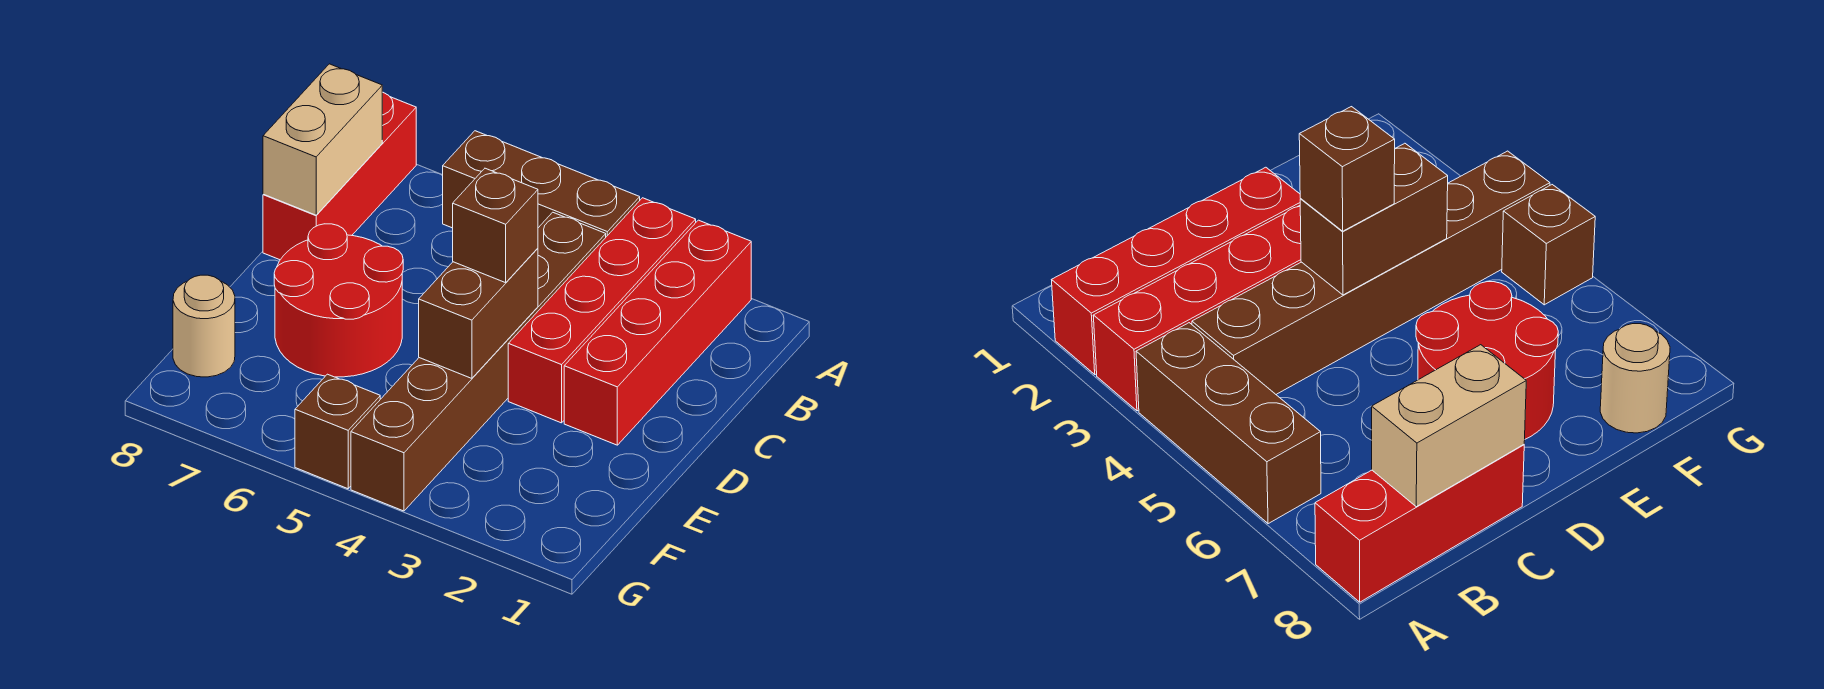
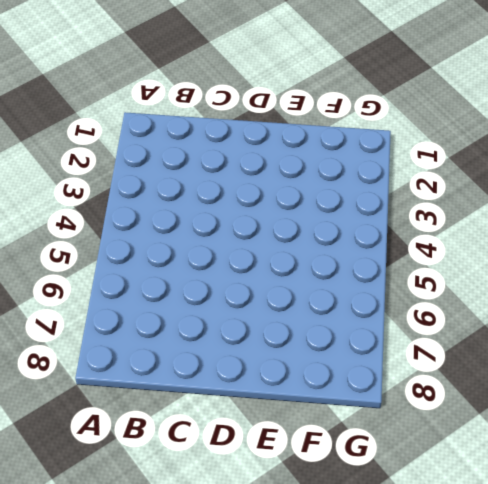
none -> red 1x4 brick [564,220,751,445]
none -> red 1x4 brick [508,198,696,423]

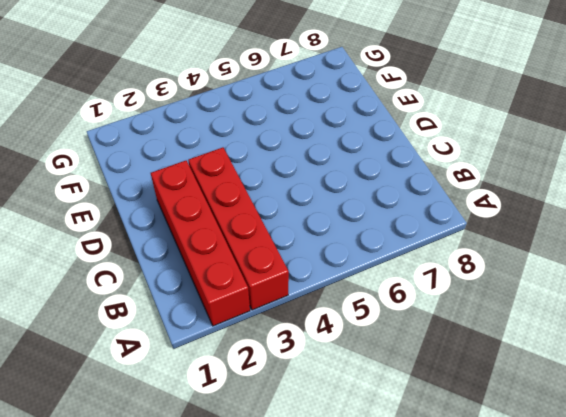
none -> brown 1x3 brick [443,131,640,237]
none -> red 1x3 brick [263,92,416,260]

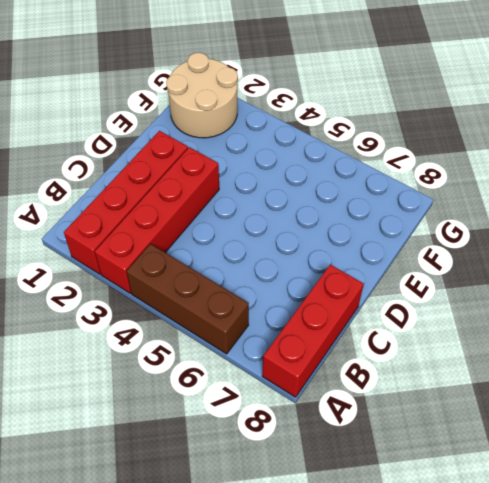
tan 2x2 round brick [166,53,238,138] -> none
none -> brown 1x6 brick [351,212,606,511]
none -> red 2x2 round brick [274,224,403,377]

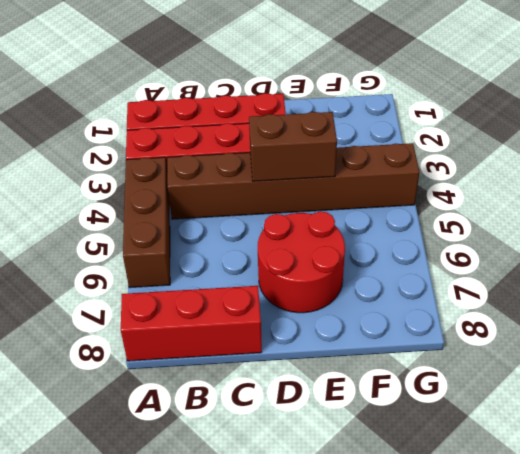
none -> tan 1x1 round brick [173,275,235,377]
none -> brown 1x1 brick [295,374,380,489]

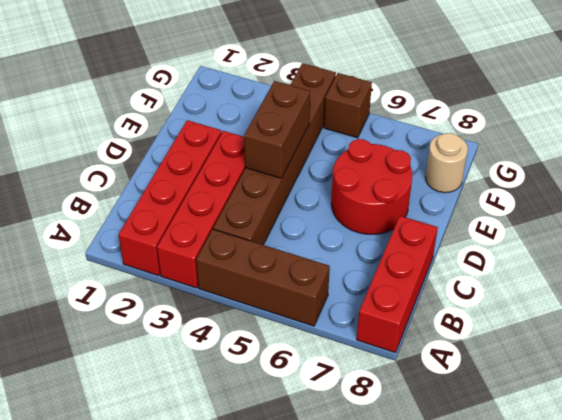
none -> tan 1x2 brick [263,64,382,215]
none -> brown 1x1 brick [453,168,538,283]

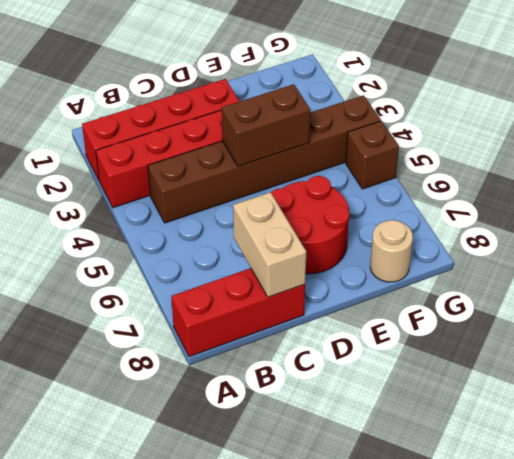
tan 1x2 brick [233,192,306,297] -> tan 1x2 brick turned to [263,64,382,215]
none -> brown 1x3 brick [443,131,640,237]
none -> brown 1x1 brick [453,168,538,283]

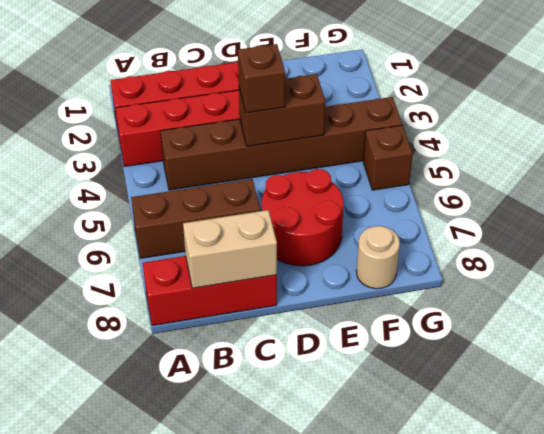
brown 1x3 brick [131,179,260,258] -> brown 1x3 brick turned to [443,131,640,237]

